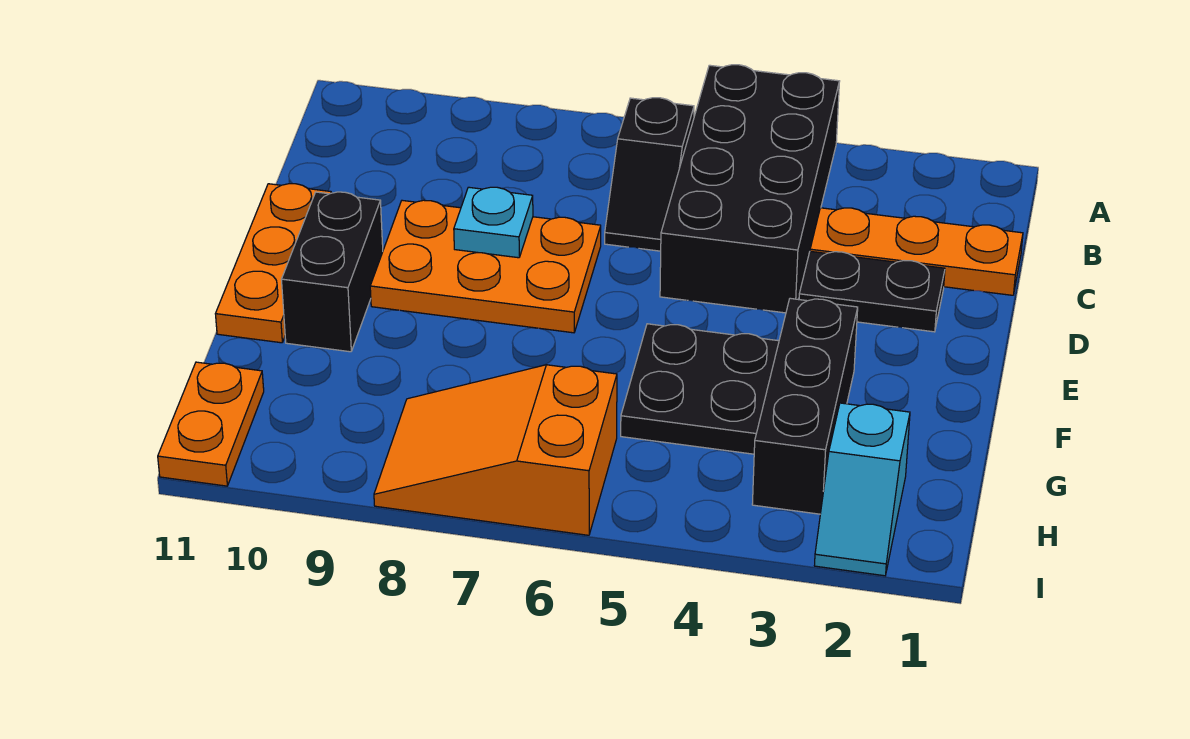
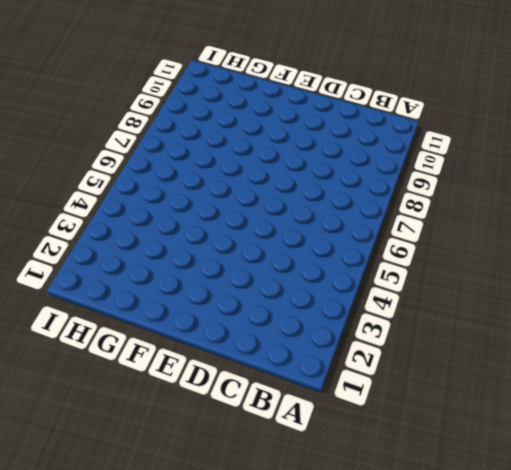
none -> black 2x4 brick [660,65,840,313]
none -> black 1x2 slope [605,98,694,251]
none -> orange 1x3 plate [810,208,1023,295]

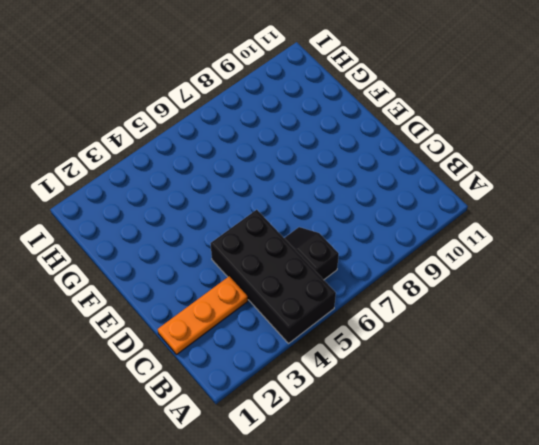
none -> black 1x2 plate [799,251,945,332]
none -> orange 2x3 plate [370,200,601,333]
none -> orange 1x3 plate [216,184,331,343]

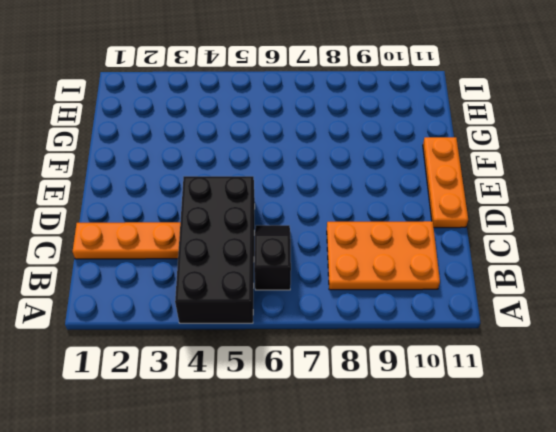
orange 2x3 plate [327,221,440,290] -> orange 2x3 plate moved to [370,200,601,333]
none -> black 1x2 plate [799,251,945,332]
none -> black 1x2 brick [281,192,383,352]
none -> black 1x3 brick [752,298,858,514]

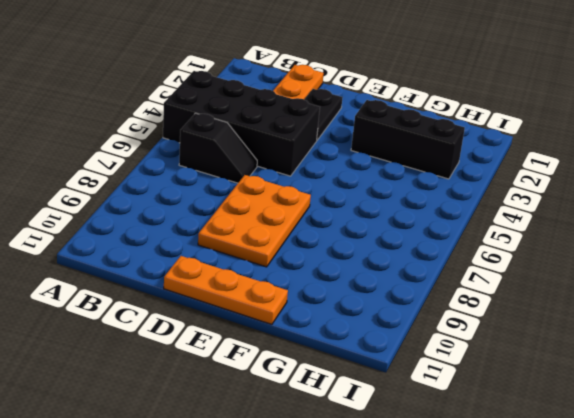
none -> black 1x2 brick [281,192,383,352]
none -> black 2x2 plate [621,324,779,454]
none -> cyan 1x2 slope [814,403,910,576]

